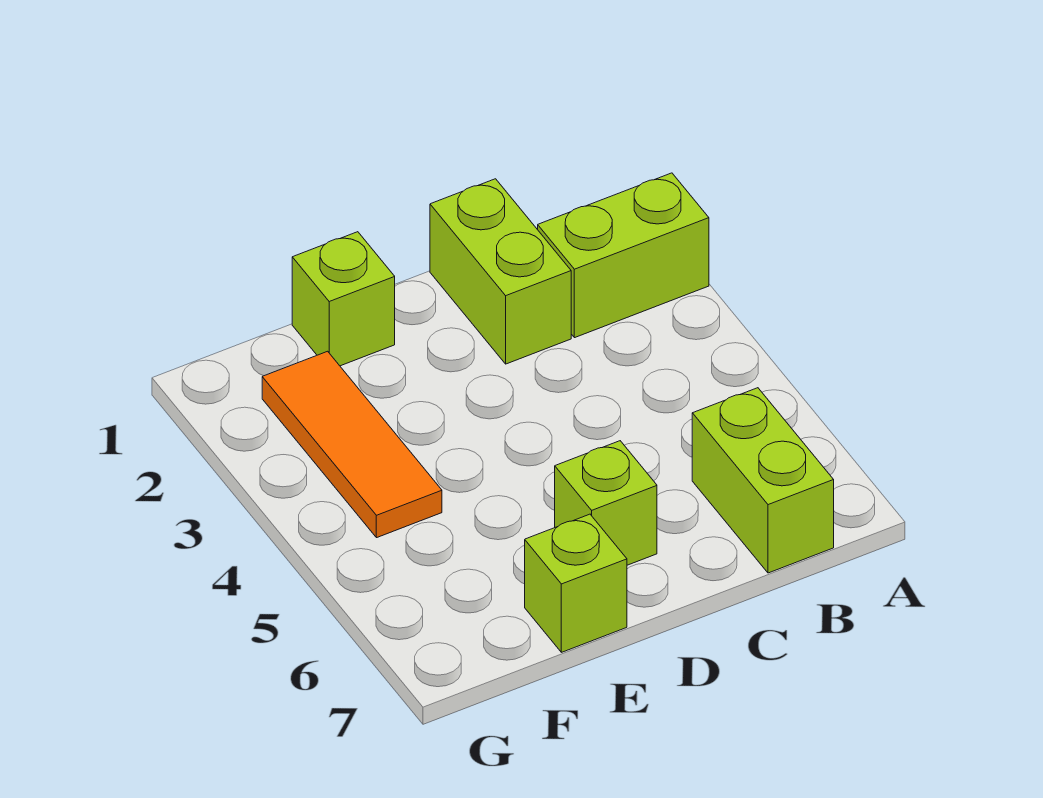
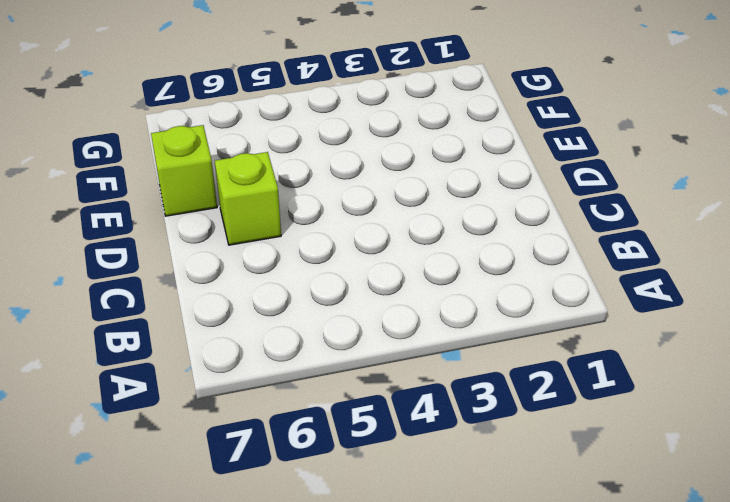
none -> lime 1x2 brick [538,173,709,338]
none -> lime 1x2 brick [692,388,834,573]

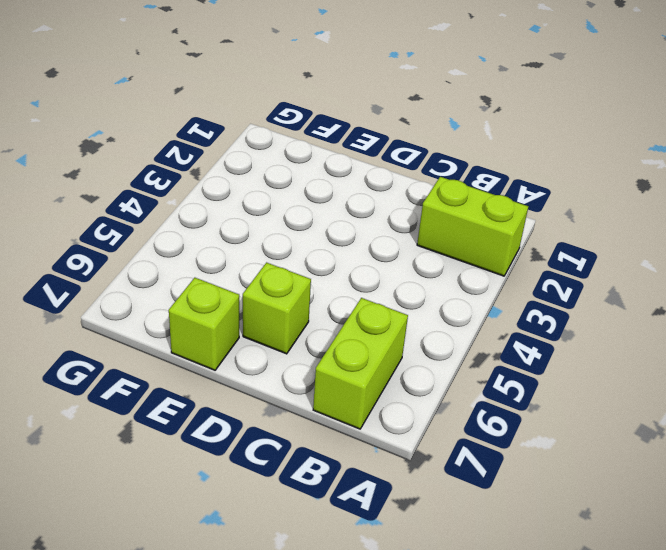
none -> lime 1x2 brick [430,179,571,364]
none -> lime 1x1 brick [292,232,395,366]

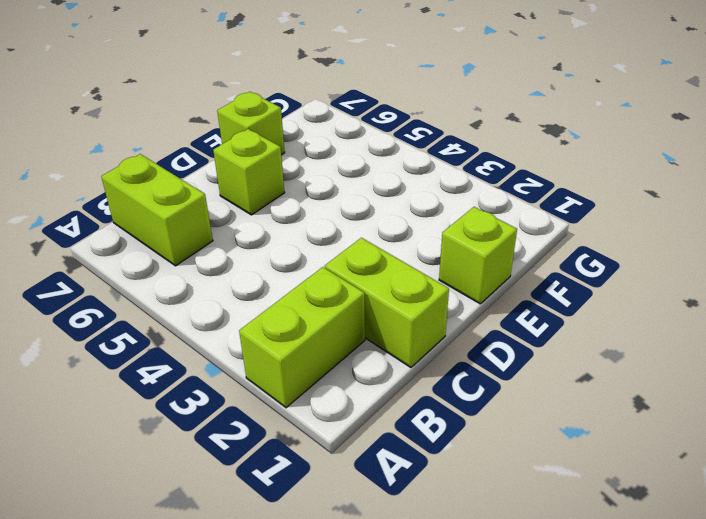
none -> orange 1x3 tile [262,351,442,538]

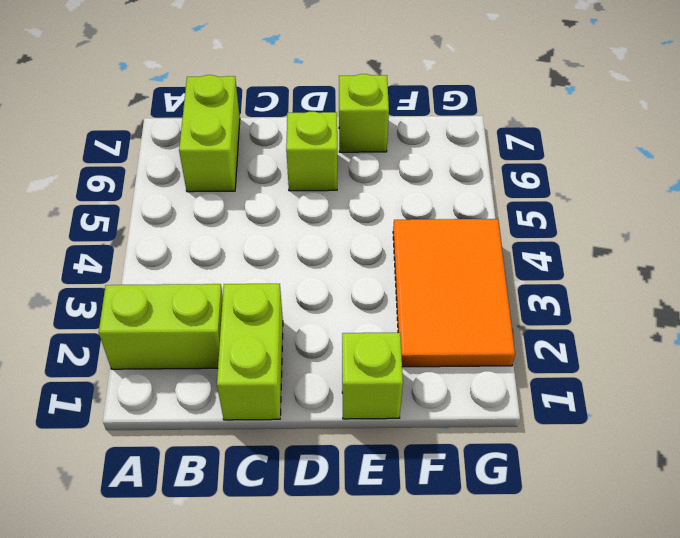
orange 2x3 tile [393,219,515,367] -> orange 1x3 tile [262,351,442,538]

